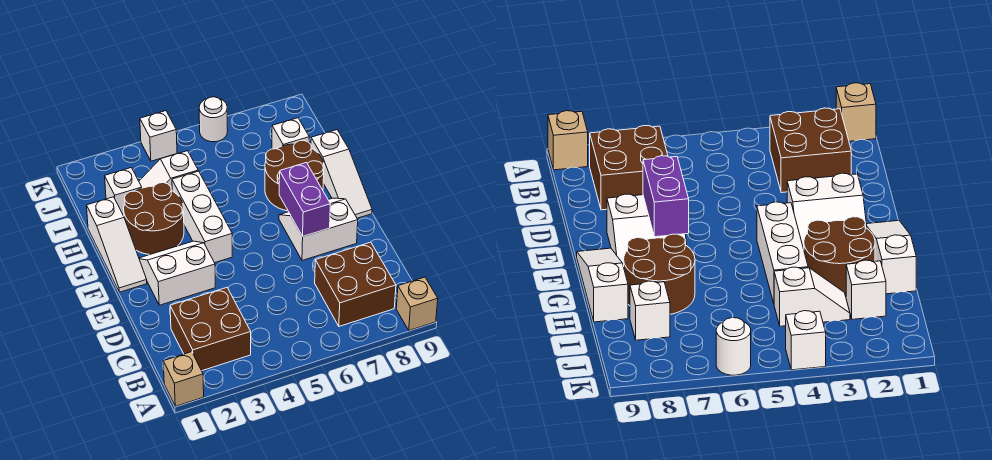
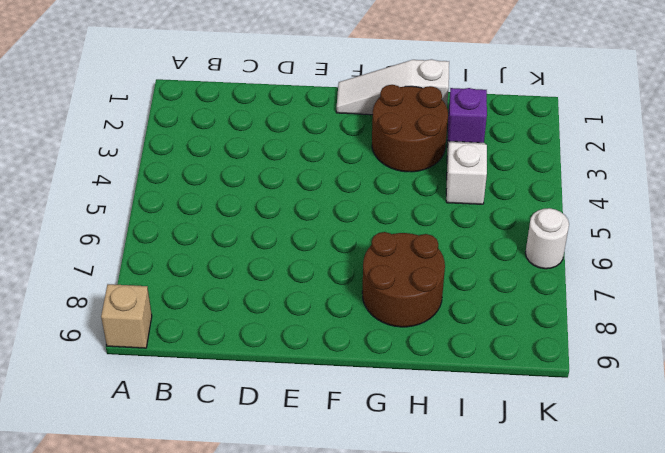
purple 1x1 brick [447,88,487,145] -> white 1x1 brick [105,168,142,216]
none -> tan 1x1 brick [163,352,204,406]
none -> brown 2x2 brick [170,288,251,371]
none -> brown 2x2 brick [315,242,396,326]

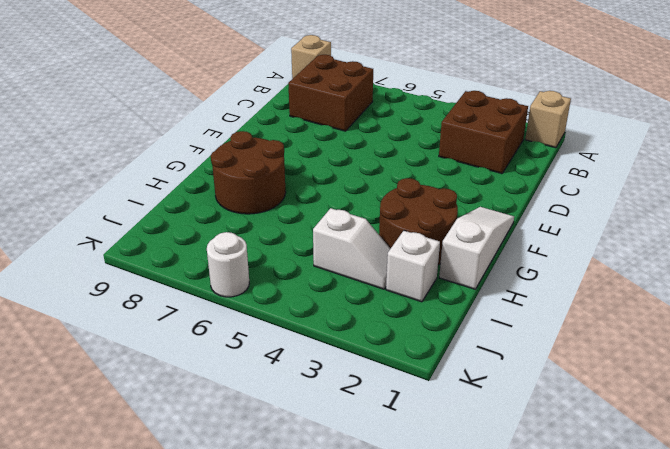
none -> white 2x2 slope [139,241,215,305]
none -> white 2x2 slope [279,198,358,260]
none -> white 1x3 brick [172,171,232,263]

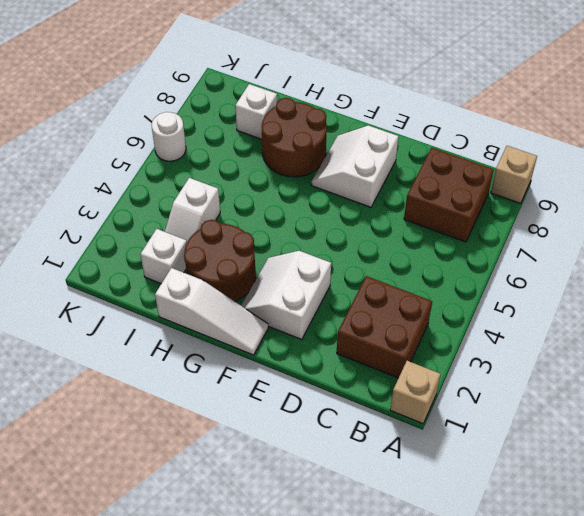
none -> white 1x3 brick [172,171,232,263]
none -> white 1x3 slope [311,130,372,218]
none -> white 1x1 brick [140,111,177,161]

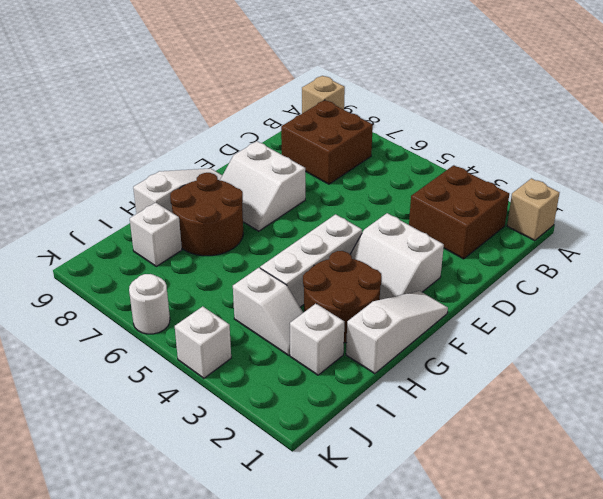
none -> purple 1x2 brick [279,163,330,236]

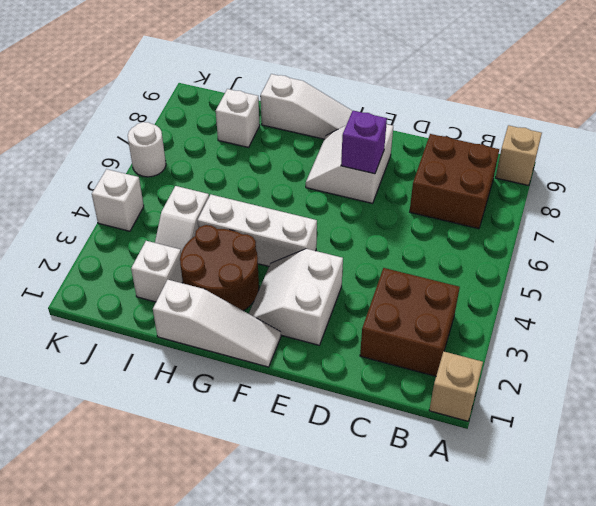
purple 1x1 brick [341,111,387,174] -> purple 1x2 brick [279,163,330,236]
none -> brown 2x2 round brick [265,140,324,211]

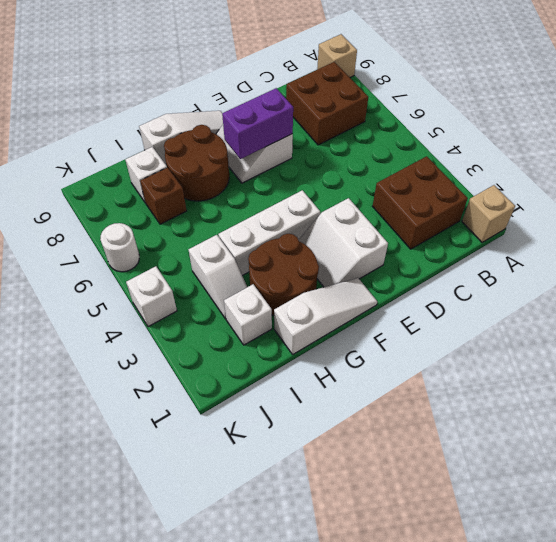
brown 1x1 brick [140,168,187,224] -> none

